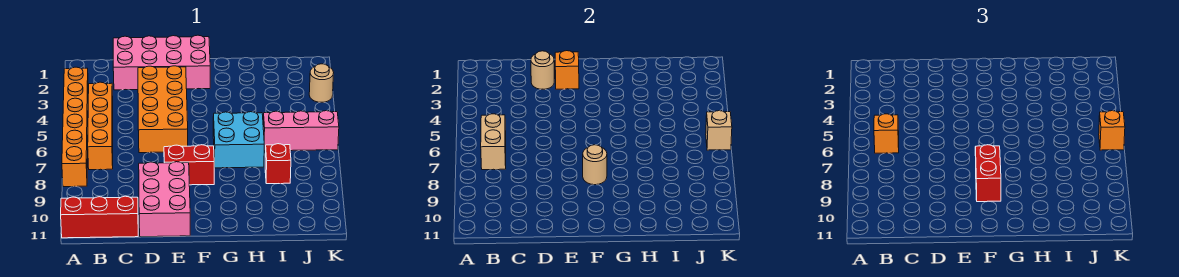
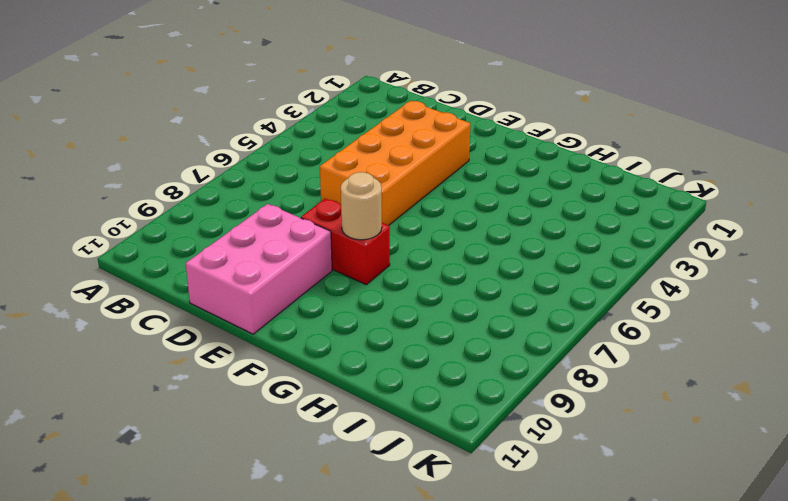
none -> orange 1x6 brick [62,67,88,187]
none -> red 1x3 brick [61,196,138,238]
none -> orange 1x4 brick [88,82,113,170]

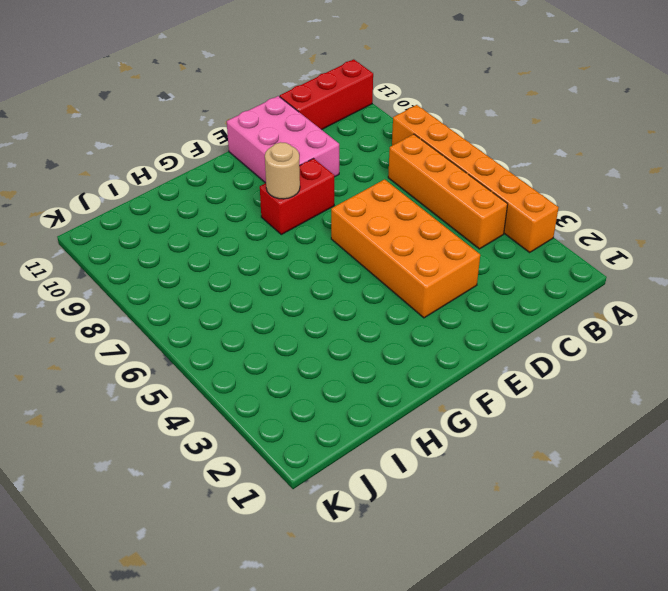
none -> pink 2x4 brick [113,35,210,90]
none -> cyan 2x2 brick [213,112,264,168]
none -> pink 1x3 brick [263,111,339,151]

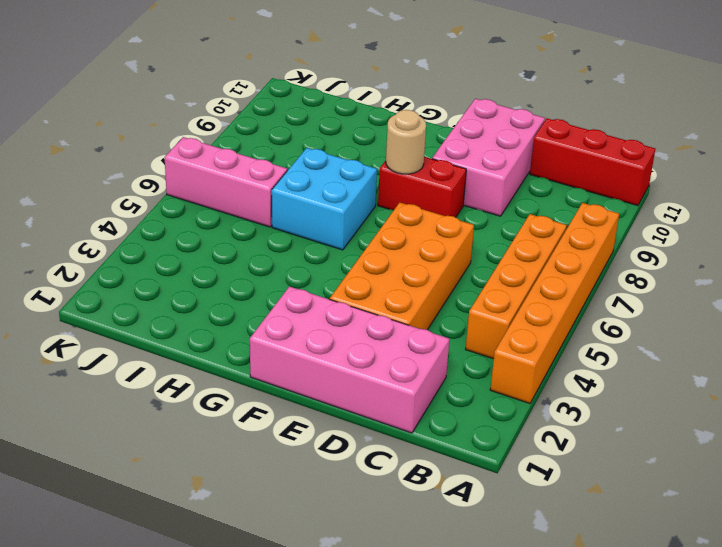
none -> red 1x1 brick [265,144,291,184]
none -> tan 1x1 round brick [309,64,334,102]
none -> tan 1x2 brick [481,114,506,170]

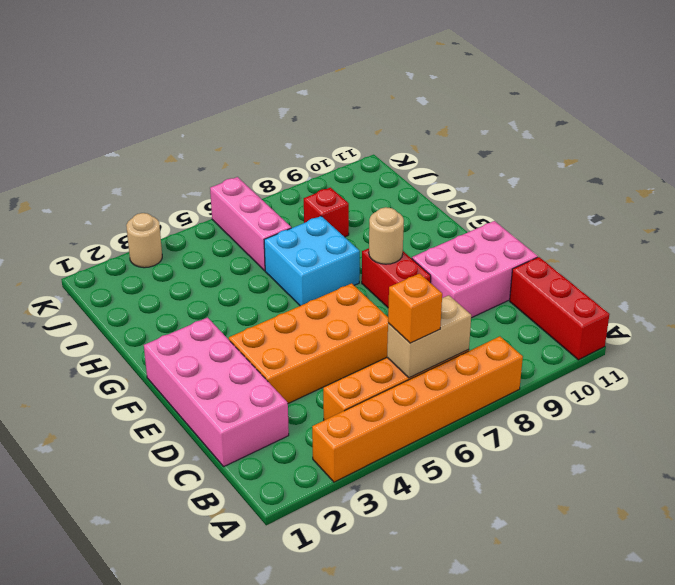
none -> tan 1x1 round brick [531,51,554,89]
none -> orange 1x1 brick [555,51,579,89]
none -> tan 1x1 brick [706,111,732,150]

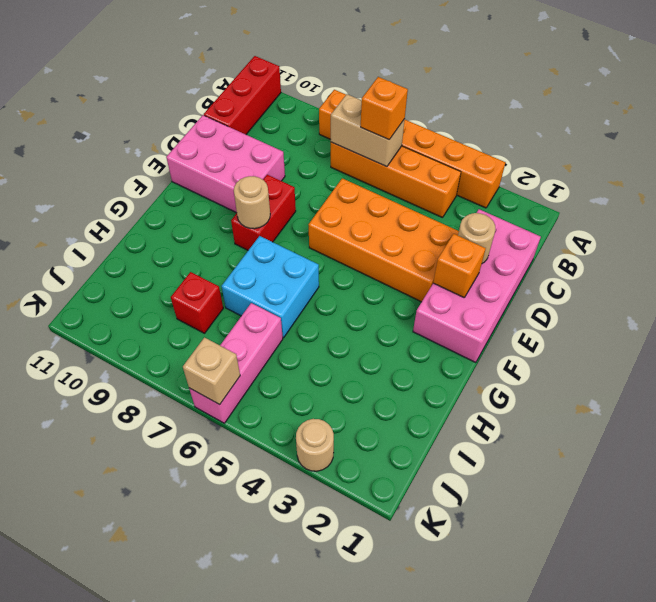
none -> red 1x2 brick [975,145,1001,202]
none -> orange 1x1 brick [1099,111,1125,150]

